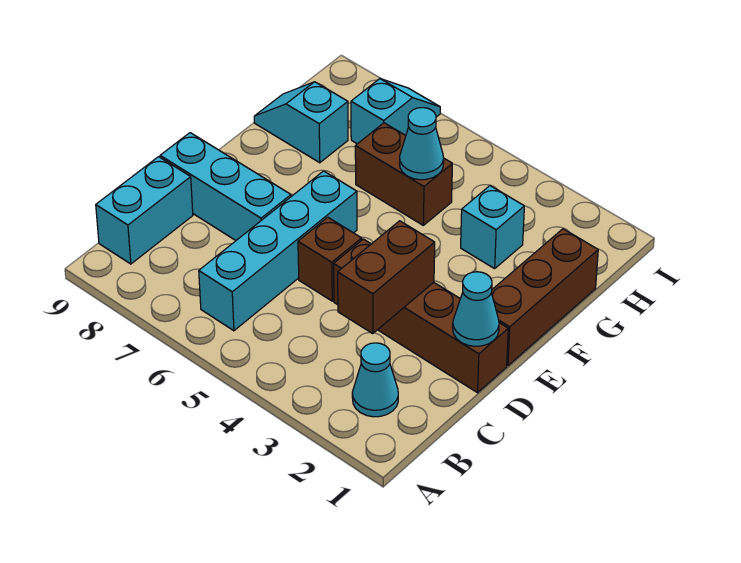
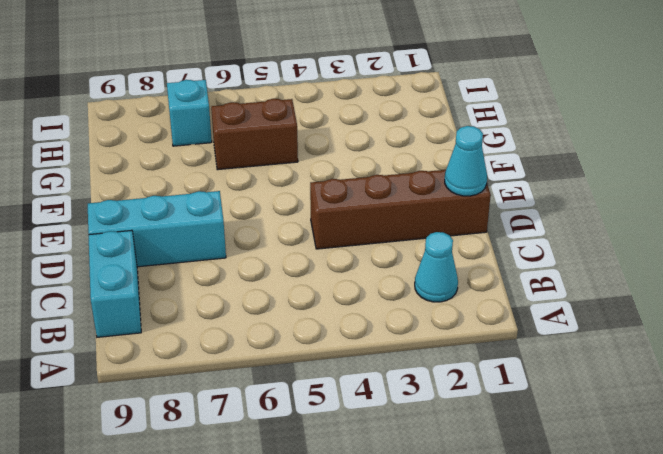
none -> cyan 1x4 brick [199,171,357,331]
none -> brown 1x1 brick [298,217,362,301]
none -> brown 1x3 brick [491,229,598,366]

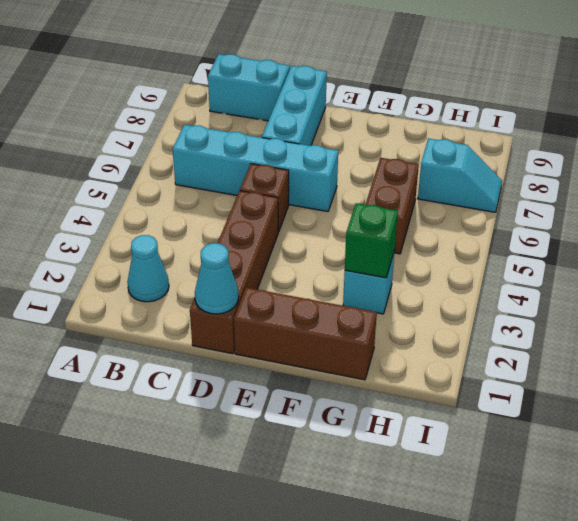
green 1x1 brick [345,203,398,278] -> none
none -> cyan 1x2 slope [254,82,348,163]
none -> brown 1x2 brick [338,221,435,334]
none -> cyan 1x1 cone [400,108,444,180]

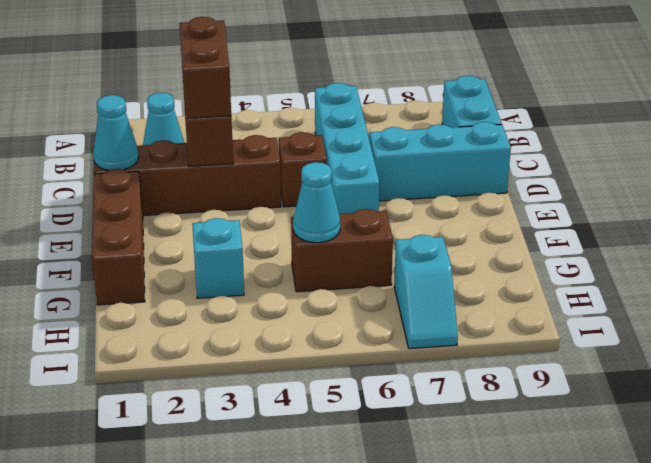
brown 1x2 brick [179,17,231,118] -> none
none -> cyan 1x2 slope [254,82,348,163]

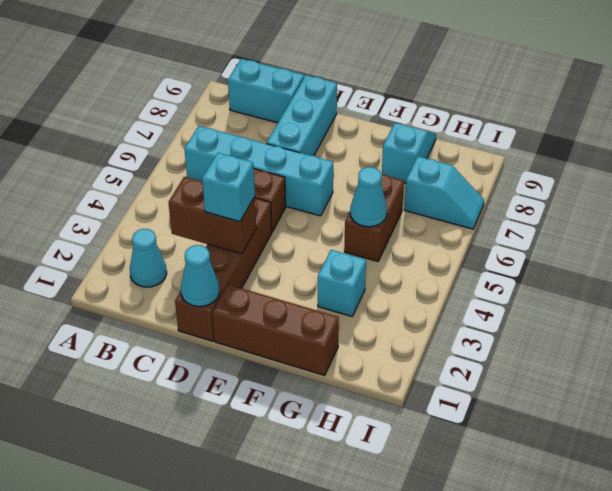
cyan 1x1 brick [202,153,255,222] -> none

